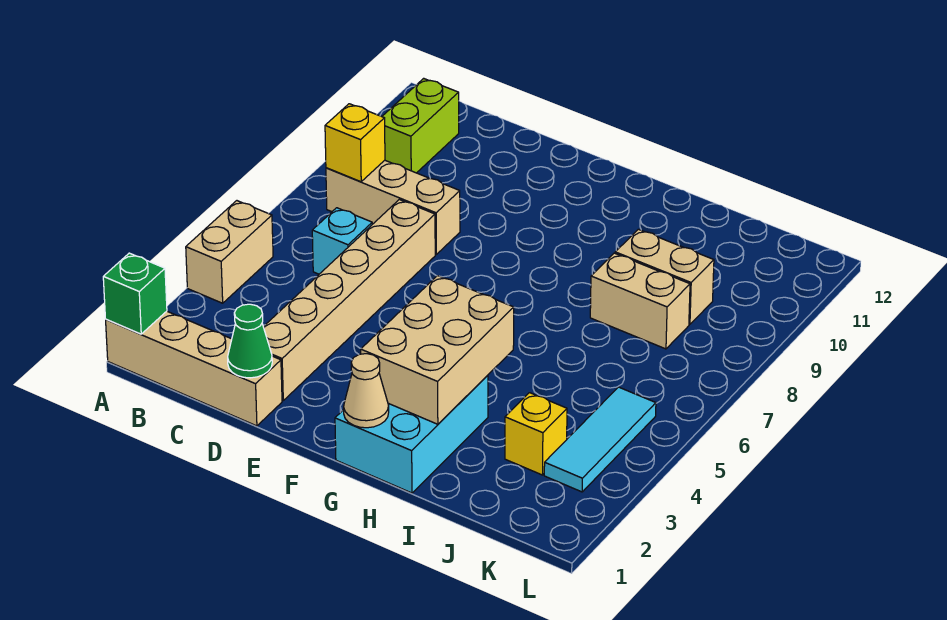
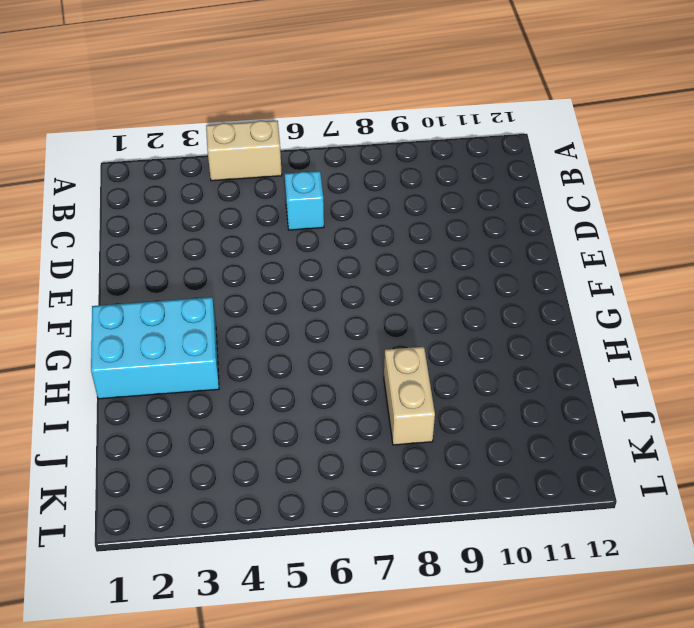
none -> tan 1x4 brick [106,311,282,426]
none -> tan 1x3 brick [326,160,460,254]
none -> lime 1x2 brick [382,78,459,173]

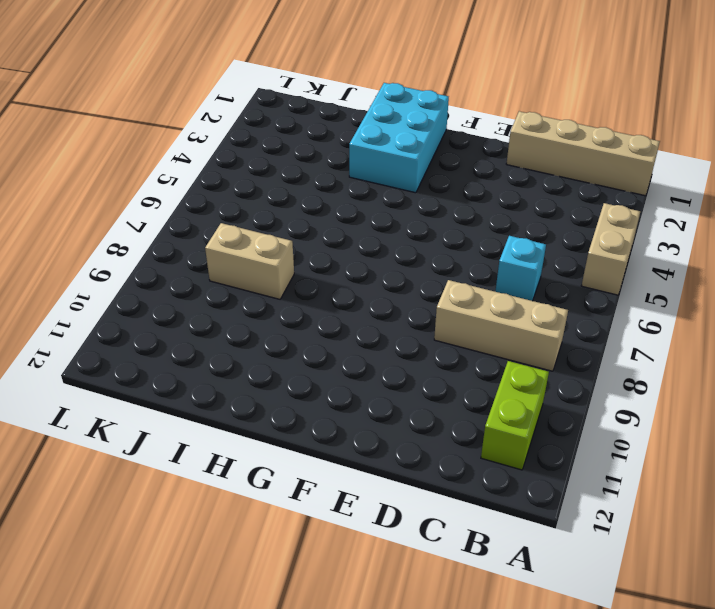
none -> tan 1x6 brick [264,200,435,400]
none -> tan 1x2 brick [615,229,714,324]
none -> yellow 1x1 brick [505,393,567,475]

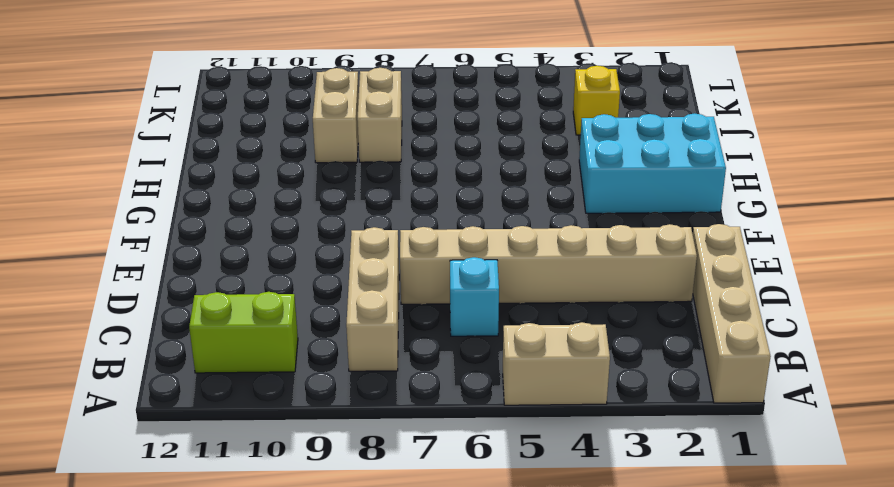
none -> cyan 1x3 tile [544,387,656,492]
none -> green 1x1 brick [103,253,167,334]
none -> yellow 1x1 brick [325,104,385,182]

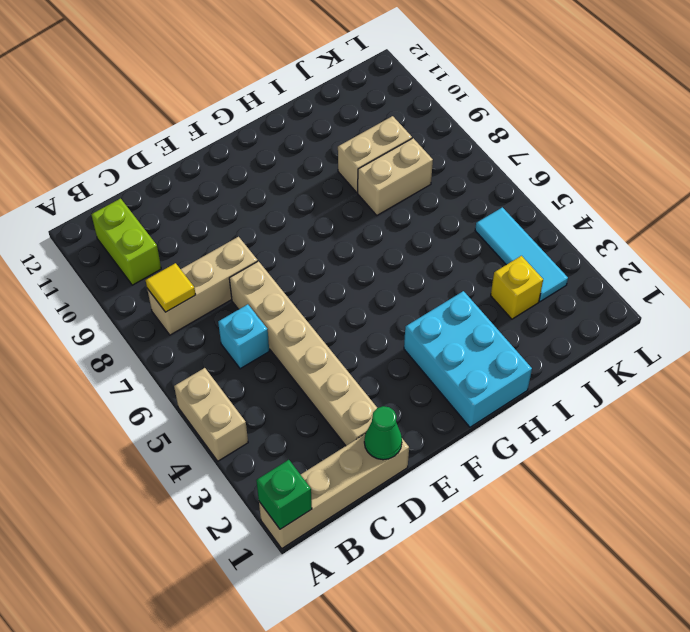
yellow 1x1 tile [146,263,196,312] -> yellow 1x1 brick [325,104,385,182]
none -> tan 1x1 cone [344,354,389,428]
none -> tan 2x3 brick [361,276,514,424]

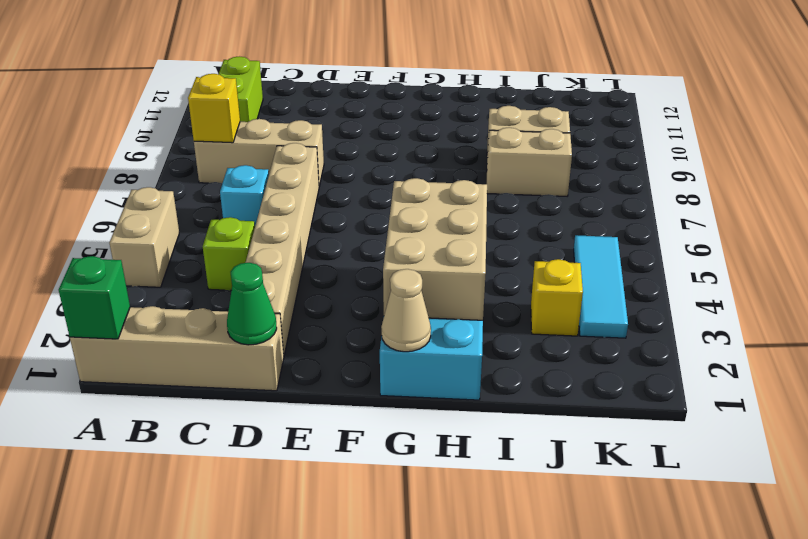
lime 1x1 brick [203,217,255,290] -> none

